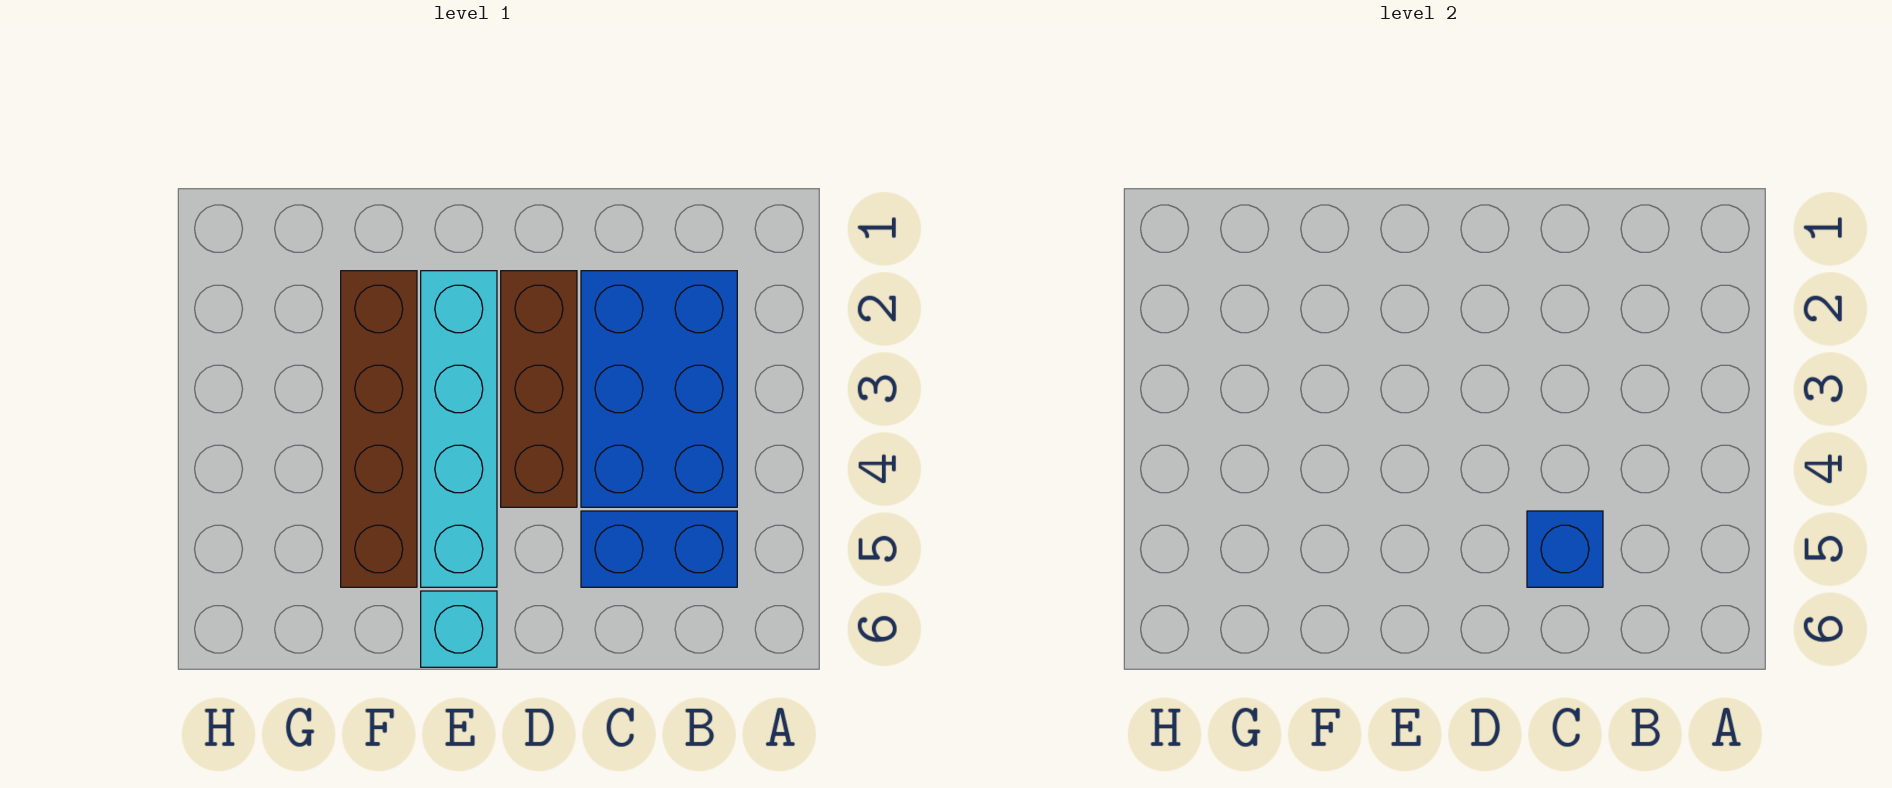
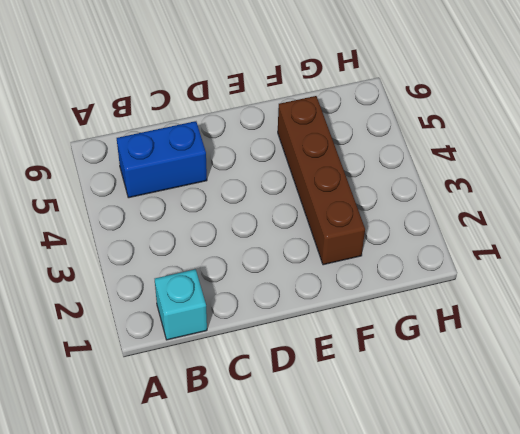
cyan 1x1 brick [155,269,207,340] -> cyan 1x1 brick moved to [421,591,497,667]
none -> blue 2x3 brick [581,271,737,507]
none -> brown 1x3 brick [501,271,577,507]

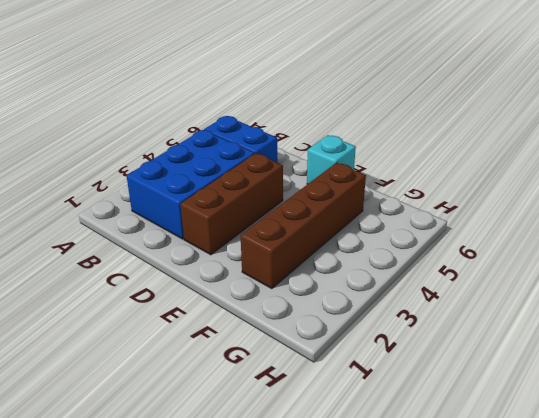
none -> cyan 1x4 brick [421,271,497,587]
none -> blue 1x1 brick [1527,511,1603,587]

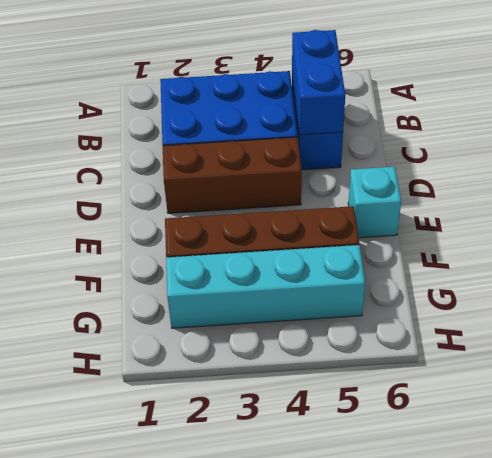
blue 1x2 brick [292,30,345,135] -> blue 1x1 brick [1527,511,1603,587]
cyan 1x4 brick [166,245,365,328] -> cyan 1x4 brick moved to [421,271,497,587]

